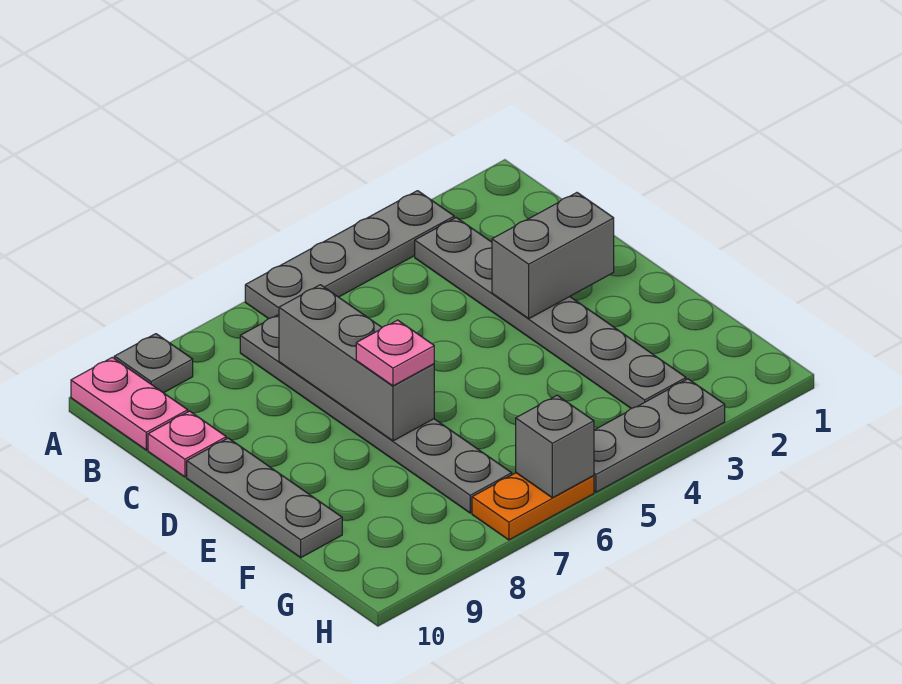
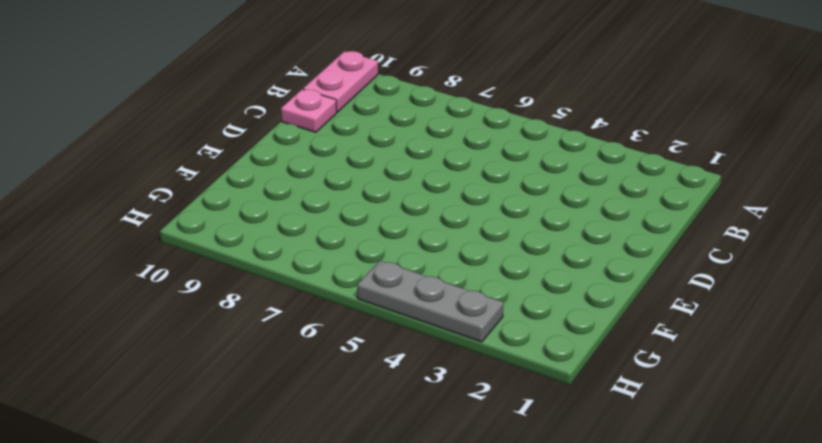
none -> grey 1x4 plate [245,191,454,319]
none -> grey 1x1 plate [114,334,193,393]
none -> grey 1x6 plate [415,218,686,409]

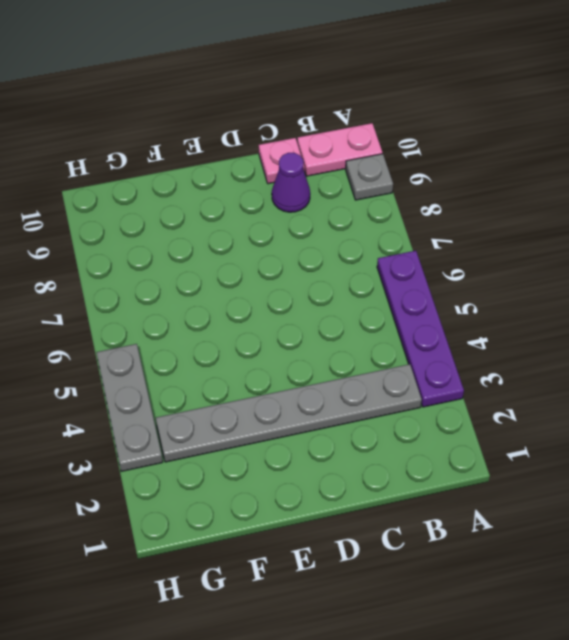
purple 1x4 plate [377,251,464,407] -> grey 1x4 plate [245,191,454,319]
purple 1x1 cone [272,153,310,212] -> none
none -> grey 1x6 plate [240,314,512,513]
none -> grey 1x3 plate [187,438,342,557]
none -> orange 1x2 plate [472,473,594,540]

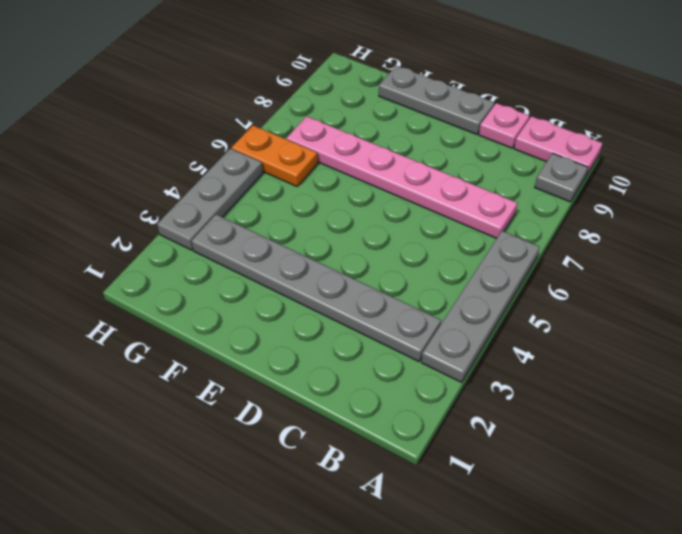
pink 1x6 plate [287,116,517,238] -> grey 1x6 plate [240,314,512,513]
orange 1x2 plate [231,125,318,186] -> orange 1x2 plate turned to [472,473,594,540]
none -> grey 1x3 brick [279,285,434,441]
none -> grey 1x2 brick [492,193,614,319]
none -> grey 1x1 brick [516,395,594,498]

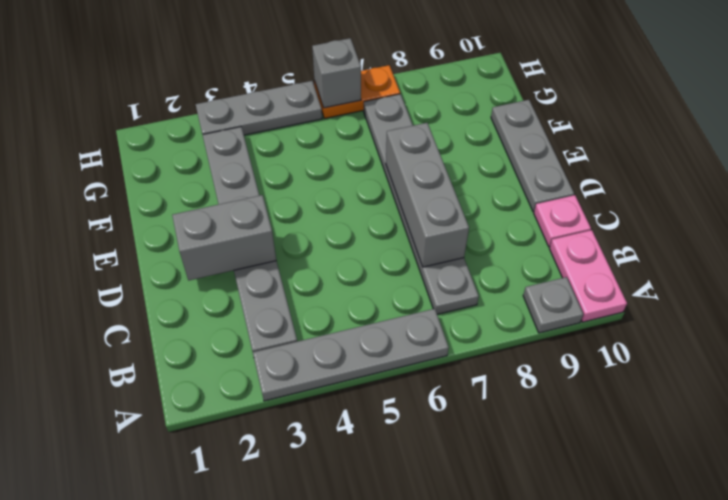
none -> pink 1x1 plate [356,320,434,386]

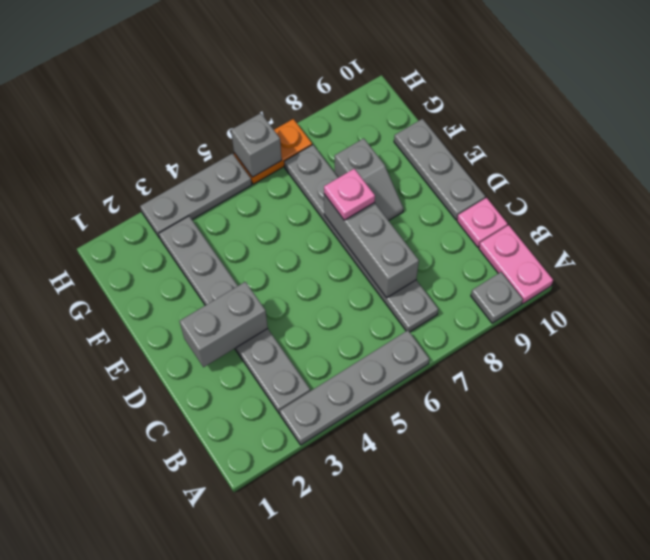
grey 1x2 slope [335,138,404,221] -> none

